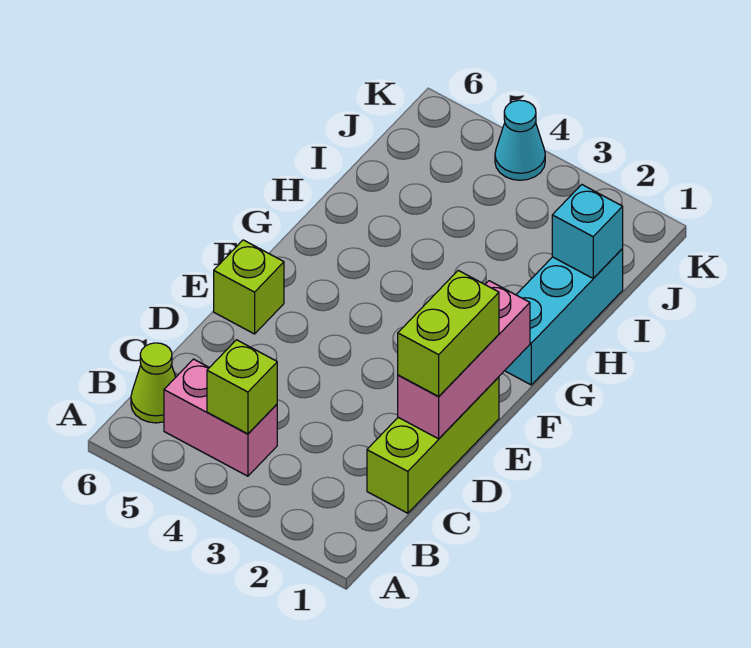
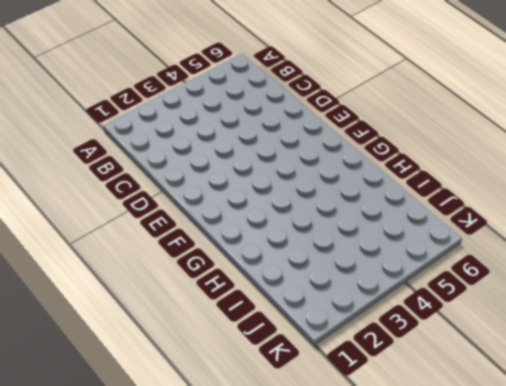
none -> pink 1x2 brick [164,359,277,476]
none -> lime 1x1 cone [131,343,176,423]

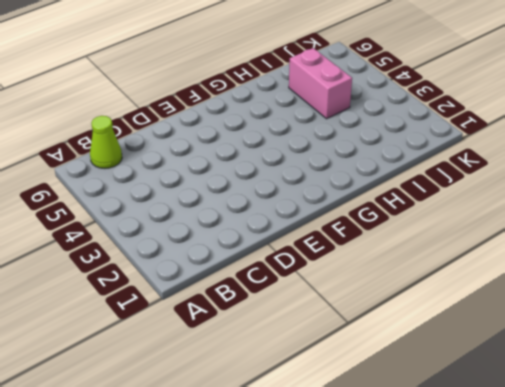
pink 1x2 brick [289,48,352,119] -> pink 1x2 brick moved to [164,359,277,476]
none -> lime 1x3 brick [367,377,499,513]
none -> lime 1x1 brick [214,240,284,334]

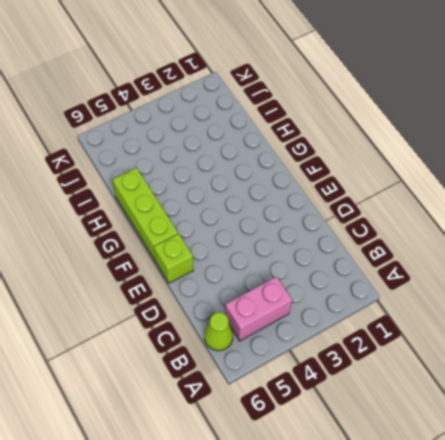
lime 1x3 brick [112,168,178,260] -> lime 1x3 brick moved to [367,377,499,513]
none -> cyan 1x3 brick [505,249,623,385]
none -> cyan 1x1 cone [495,100,545,180]

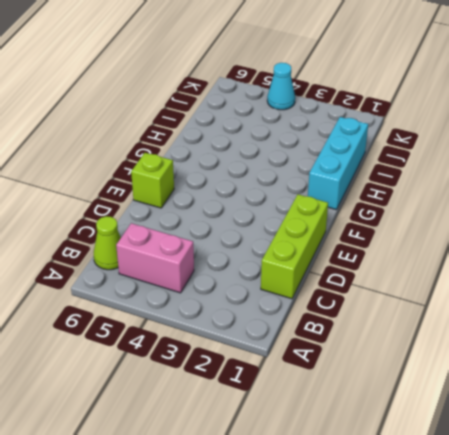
none -> lime 1x1 brick [207,340,277,434]
none -> pink 1x3 brick [398,281,530,439]

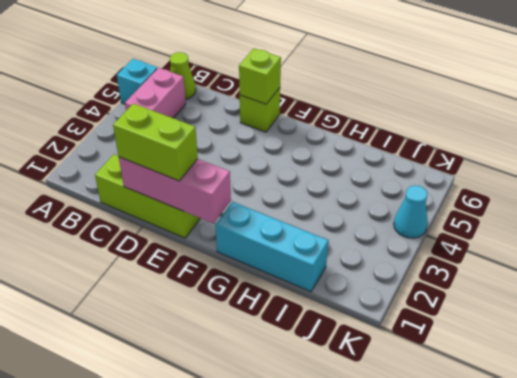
cyan 1x1 brick [117,59,157,104] -> cyan 1x1 brick moved to [552,185,623,278]
lime 1x1 brick [239,48,281,104] -> lime 1x1 brick moved to [207,340,277,434]

